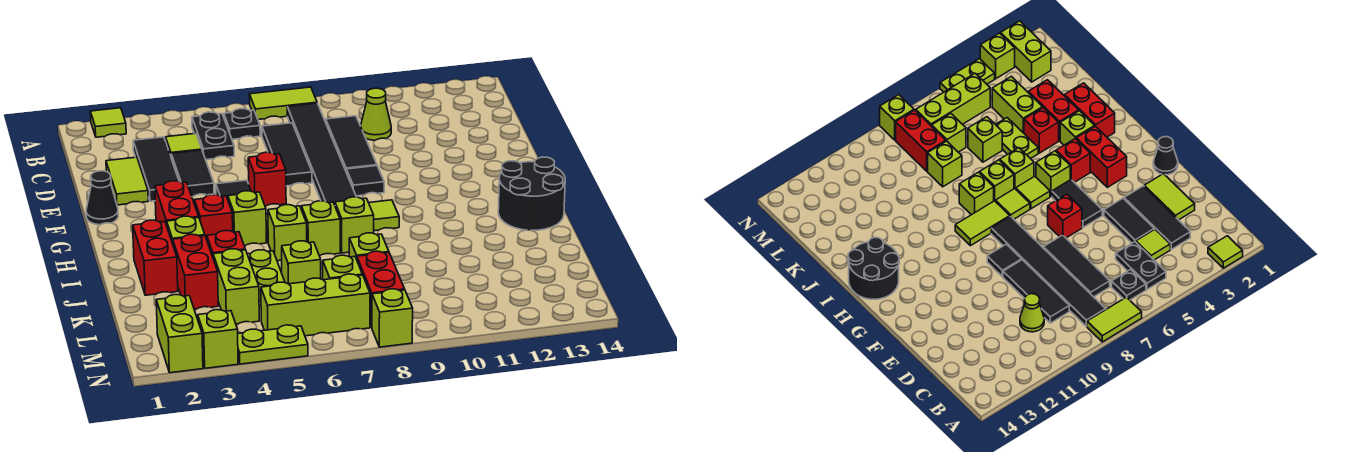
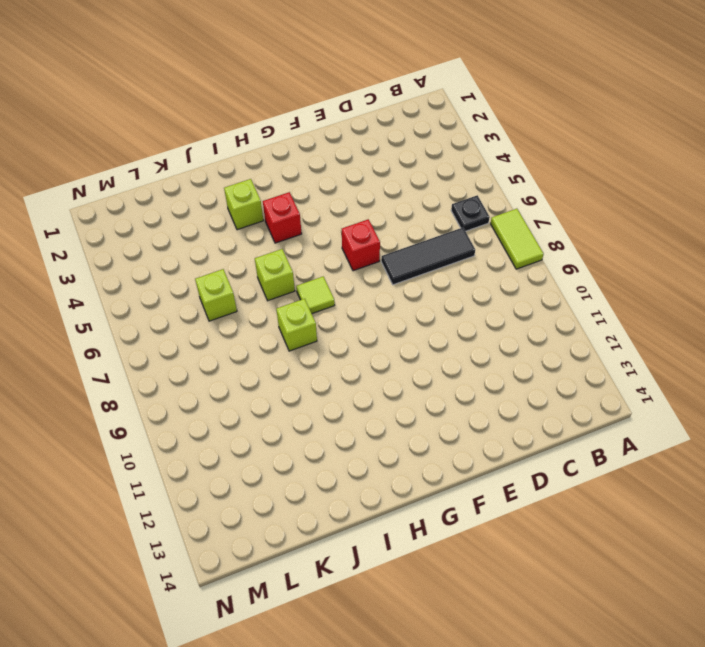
none -> lime 1x1 tile [90,108,126,137]
none -> black 1x2 plate [192,112,234,160]
none -> black 1x6 tile [287,103,356,205]
none -> black 1x3 tile [133,137,179,201]

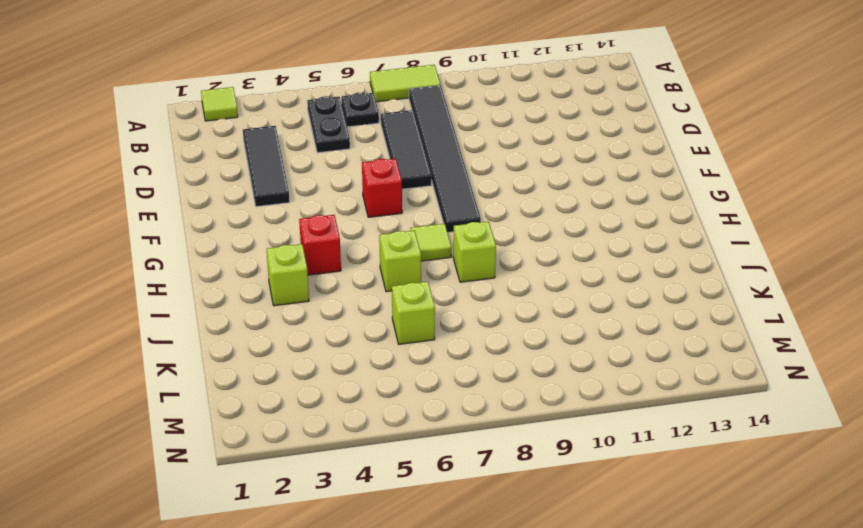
none -> lime 1x1 tile [166,133,202,156]
none -> black 1x3 tile [326,116,377,171]
none -> lime 1x1 cone [361,88,391,140]
none -> lime 1x2 tile [106,157,148,205]

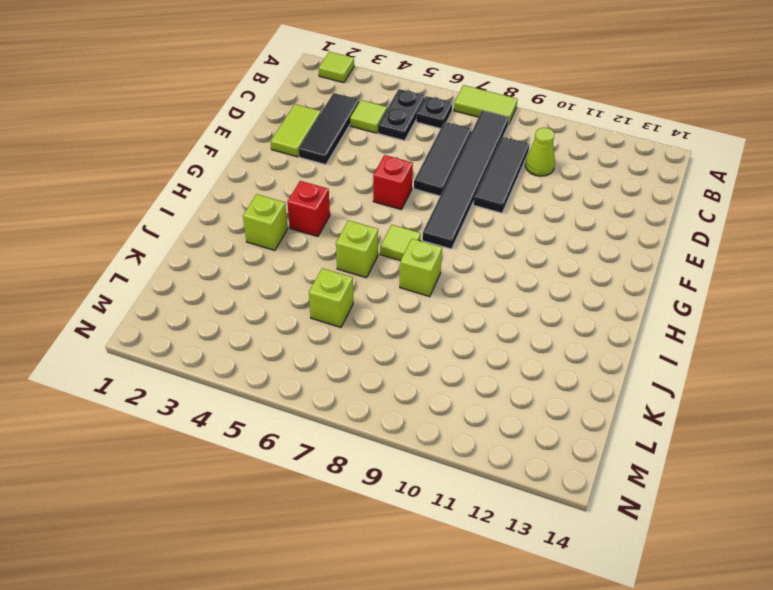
none -> black 1x2 tile [171,150,214,197]
none -> black 1x1 cone [86,171,118,225]
none -> black 1x2 tile [216,180,251,199]
none -> black 1x1 tile [346,166,384,196]

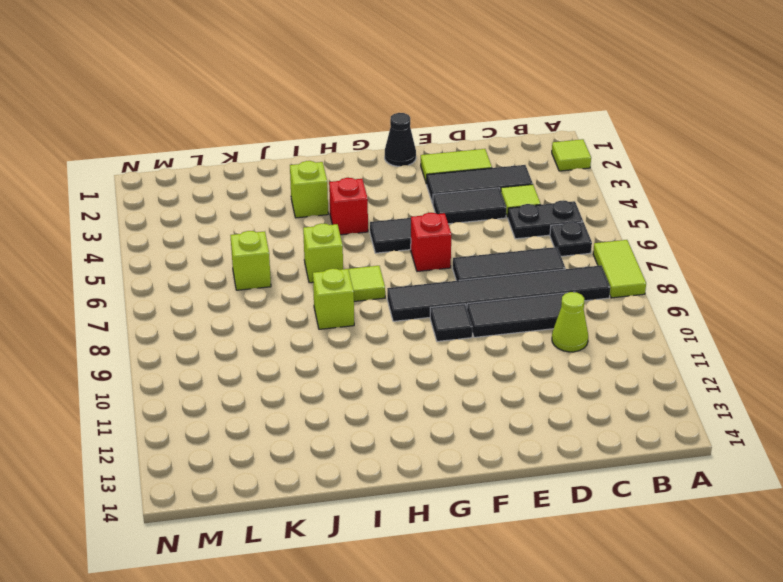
none -> red 1x2 brick [155,181,199,225]
none -> lime 1x1 brick [228,191,266,246]
none -> lime 1x1 tile [1016,176,1050,209]
none -> lime 1x2 tile [369,200,399,231]

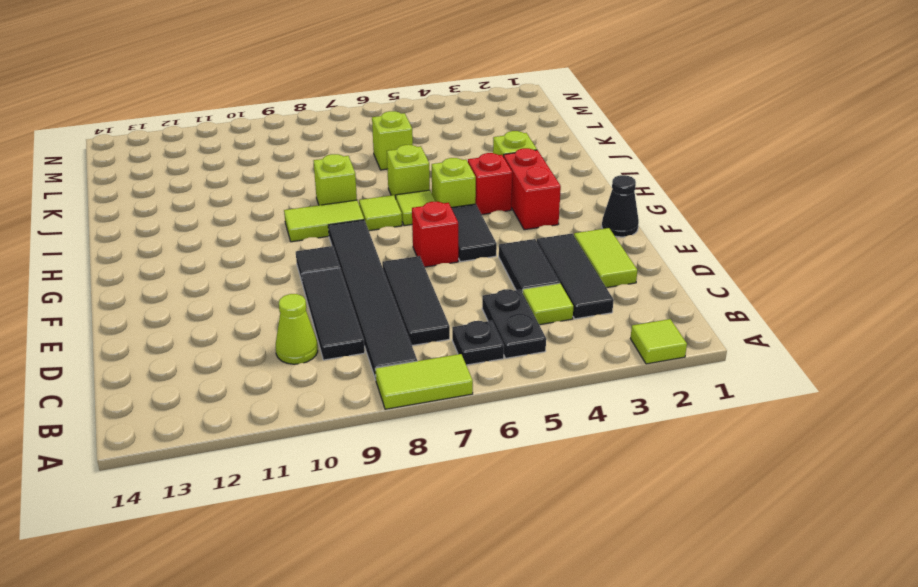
none -> black 2x2 round brick [498,157,565,230]
none -> red 1x2 brick [133,220,178,295]
none -> lime 1x1 brick [301,201,340,256]
none -> red 1x2 brick [173,234,218,309]

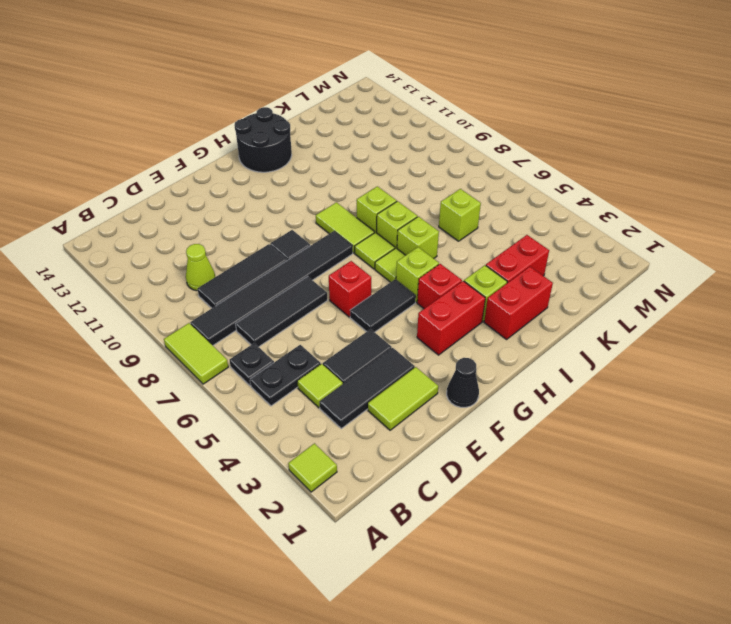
none -> red 1x1 brick [207,231,245,257]
none -> lime 1x2 plate [247,250,285,301]
none -> lime 1x2 brick [213,249,259,324]
none -> lime 1x1 brick [349,233,389,259]

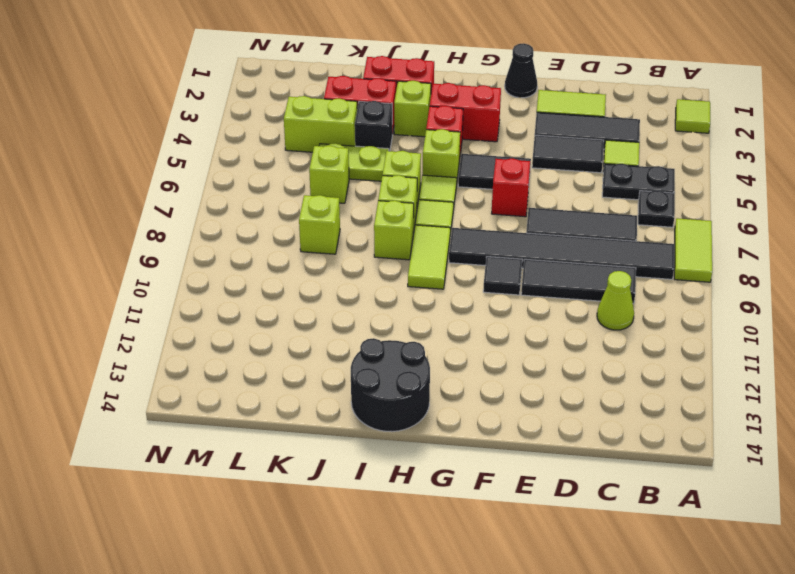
black 1x1 brick [355,101,392,151] -> red 1x1 brick [207,231,245,257]
none -> lime 1x1 brick [323,255,362,280]
none -> red 1x2 brick [357,251,405,327]
none -> lime 1x2 brick [156,295,203,373]
none -> lime 1x3 brick [261,274,370,336]

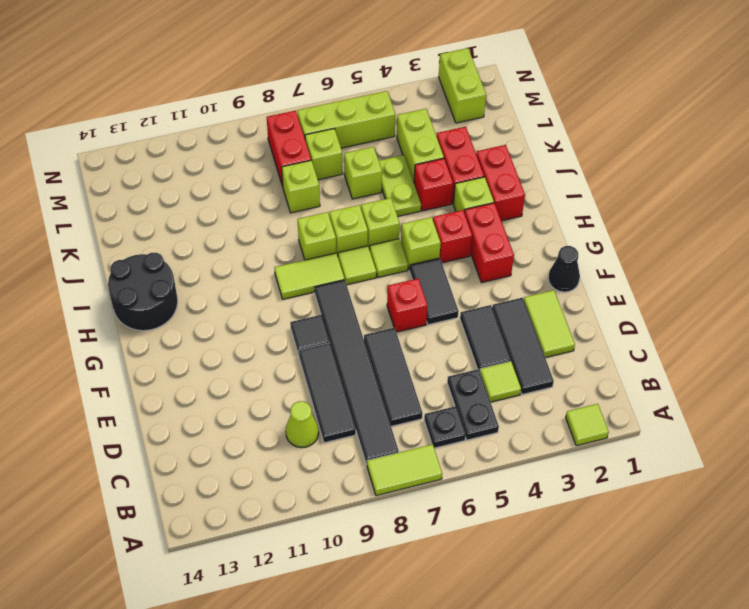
none -> lime 1x1 brick [198,310,238,368]
none -> lime 1x2 plate [238,325,308,364]
none -> lime 1x1 brick [372,289,413,347]

